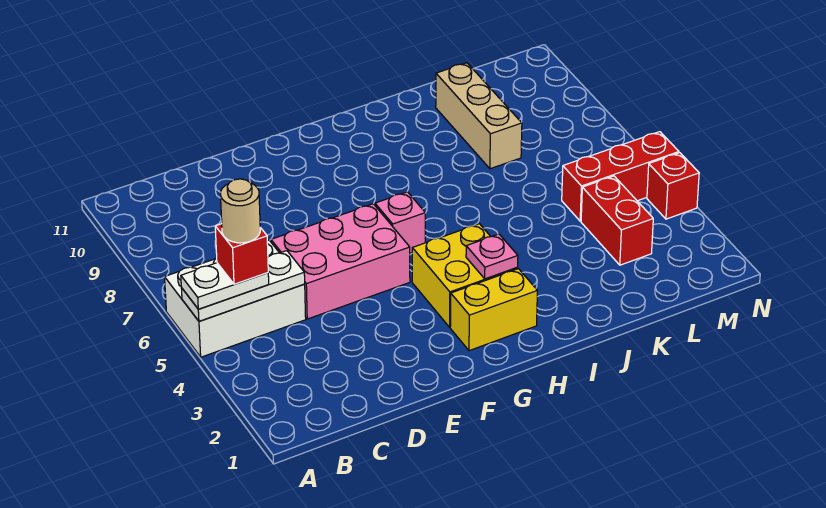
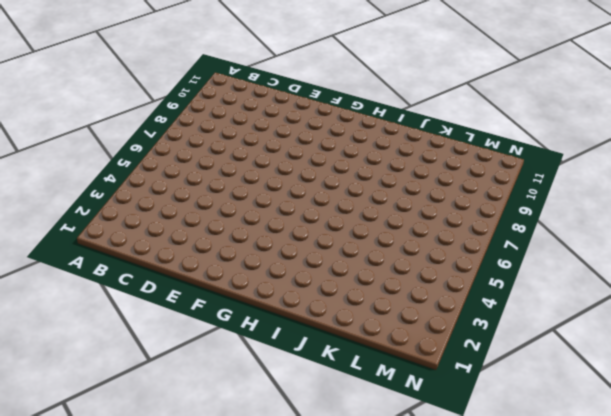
none -> white 2x3 brick [165,240,306,357]
none -> pink 2x3 brick [271,204,410,319]
none -> yellow 1x2 brick [450,269,537,351]

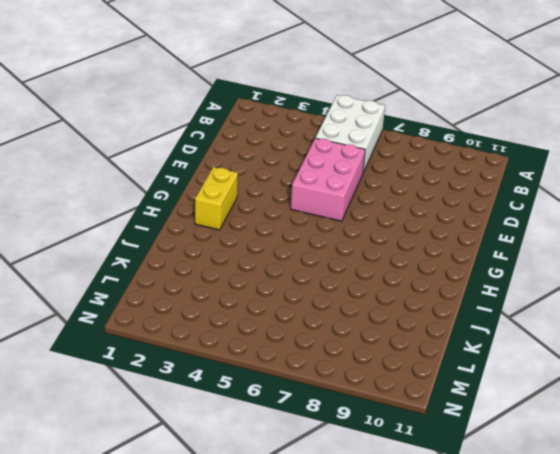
none -> yellow 2x2 brick [412,224,518,327]
none -> pink 1x1 brick [375,192,425,253]
none -> tan 1x3 brick [436,63,522,169]

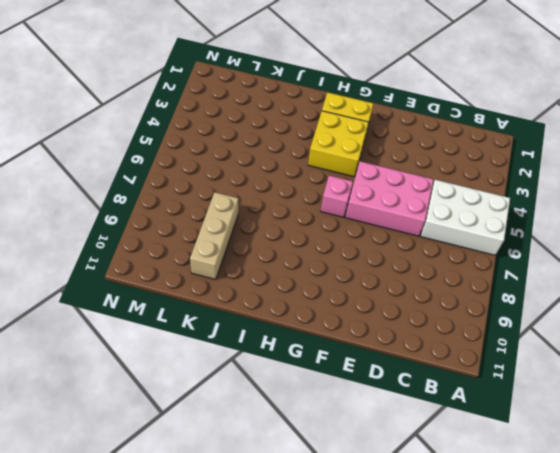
none -> red 1x2 brick [581,176,653,265]
none -> red 1x3 brick [562,132,679,221]
none -> red 1x1 brick [647,153,699,219]

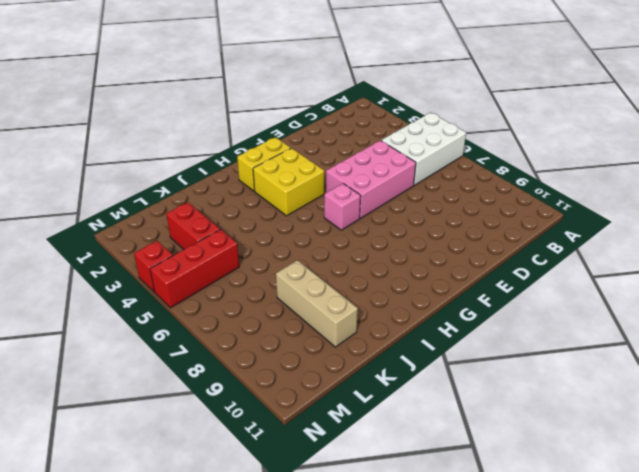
none -> white 1x3 plate [181,251,305,321]
none -> pink 1x1 plate [466,234,518,279]
none -> white 1x2 plate [181,263,269,309]

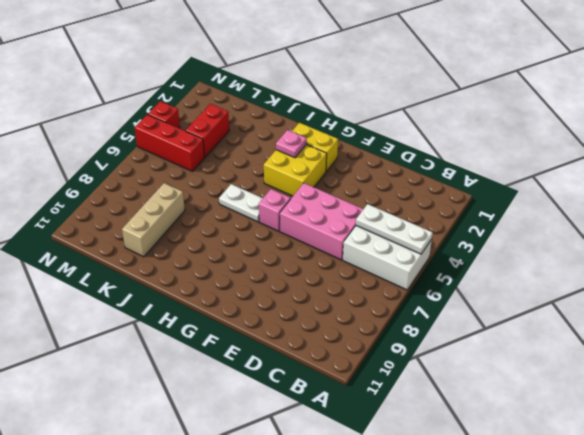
white 1x2 plate [219,184,263,222] -> white 1x2 plate moved to [181,263,269,309]
none -> red 1x1 brick [215,224,268,284]
none -> tan 1x1 round brick [221,179,260,243]

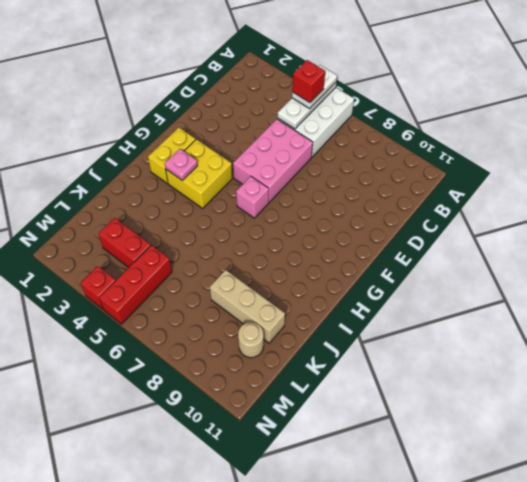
tan 1x1 round brick [238,322,264,358] -> tan 1x1 round brick moved to [221,179,260,243]

